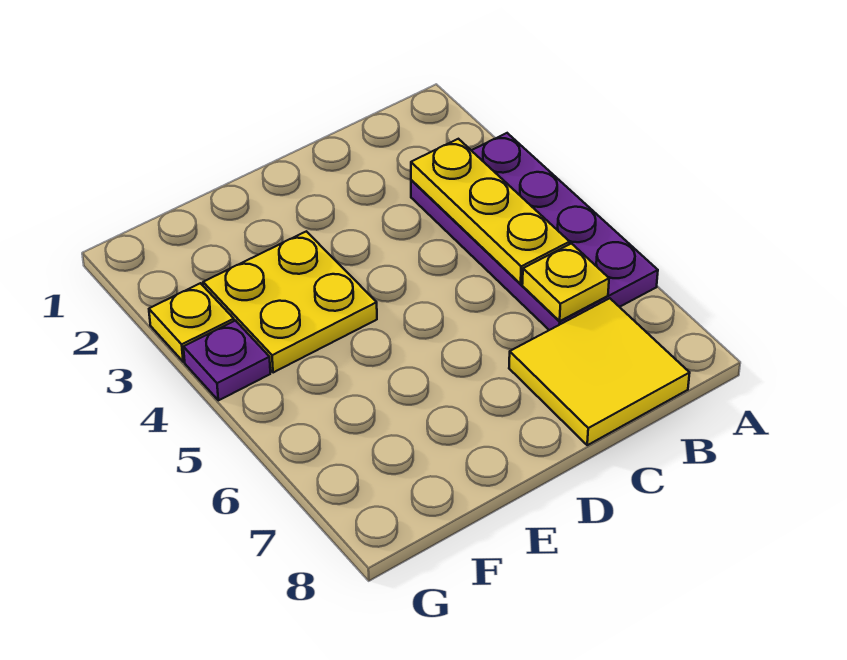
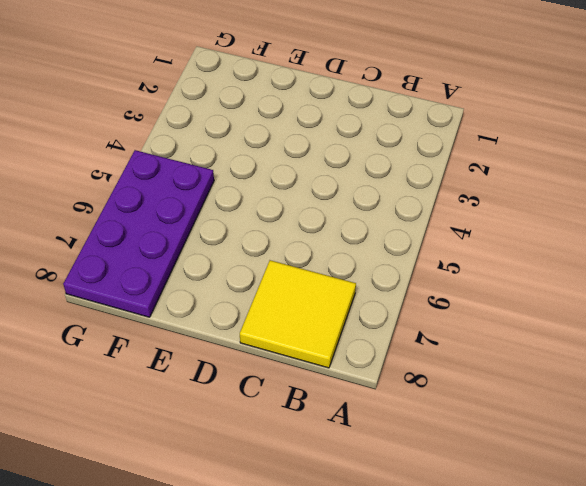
purple 2x4 plate [63,150,214,317] -> purple 2x4 plate moved to [411,133,658,330]
none -> yellow 2x2 plate [203,231,377,373]
none -> yellow 1x1 plate [149,283,234,362]

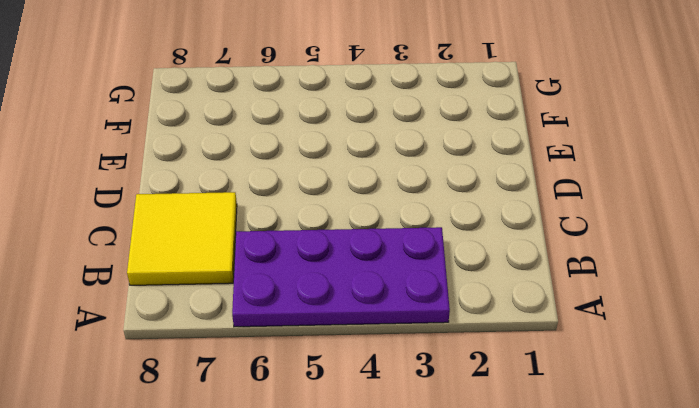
none -> yellow 2x2 plate [203,231,377,373]
none -> yellow 1x1 plate [149,283,234,362]

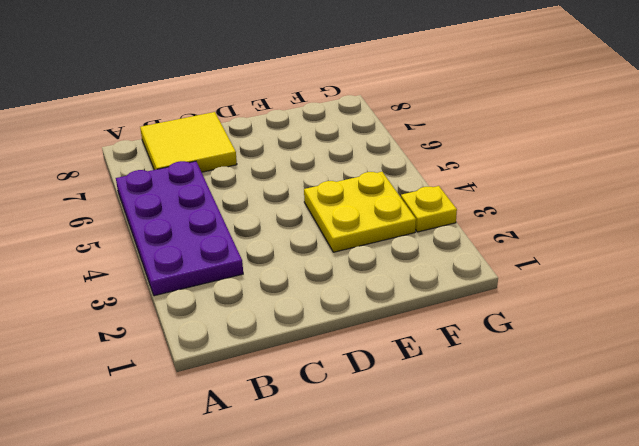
none -> purple 1x1 plate [183,321,270,400]
none -> yellow 1x3 plate [411,139,570,284]

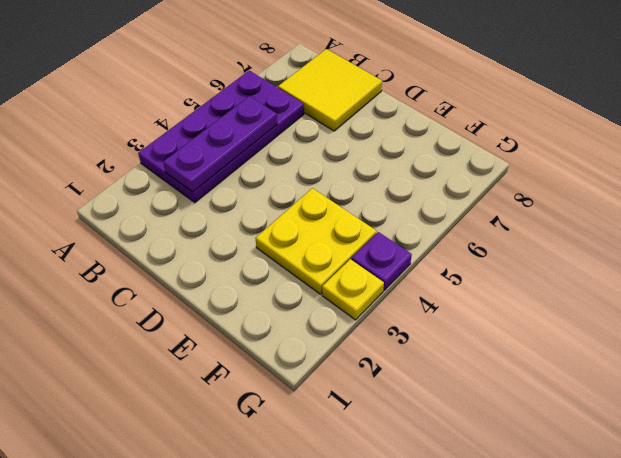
purple 1x3 plate [163,96,277,192] -> yellow 1x3 plate [411,139,570,284]
none -> yellow 1x1 plate [522,244,609,321]

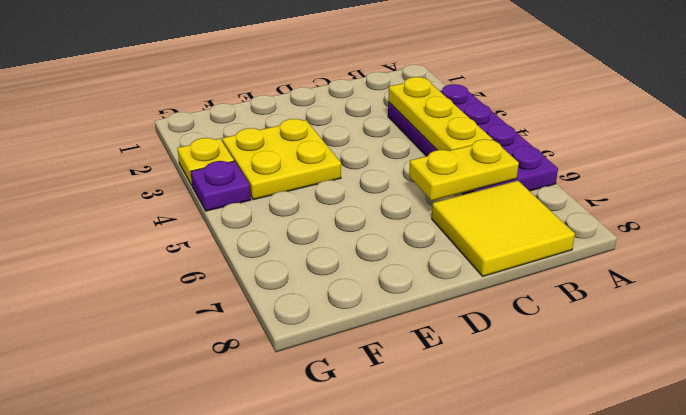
yellow 1x2 plate [409,139,519,201] -> yellow 1x1 plate [522,244,609,321]

